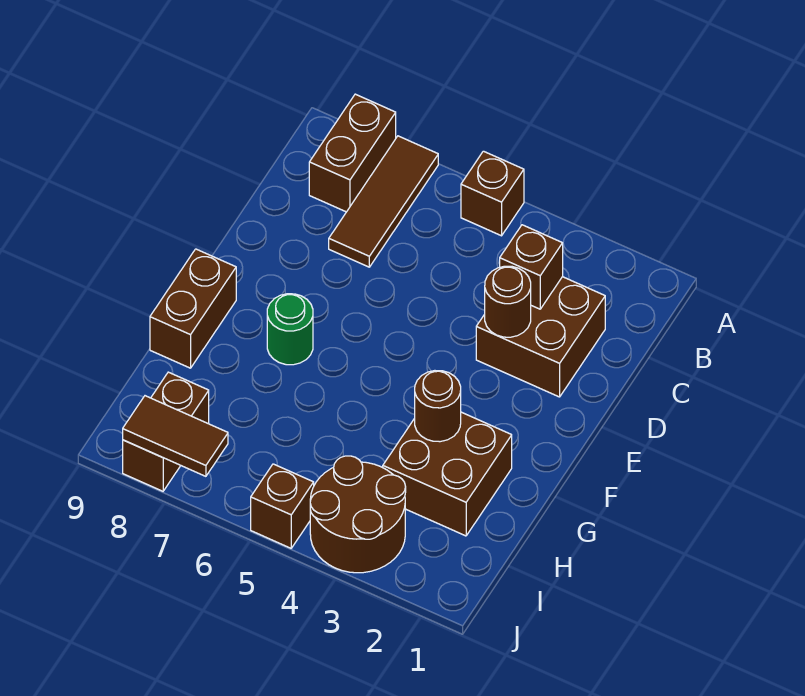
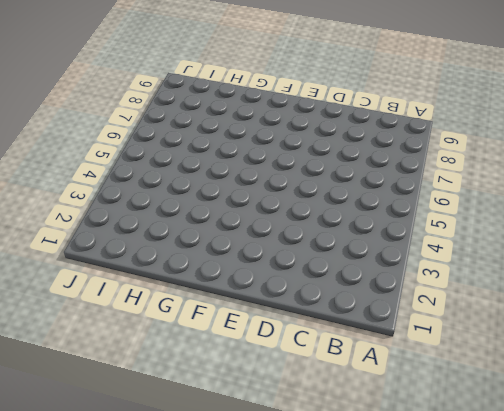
none -> brown 1x1 brick [461,151,524,236]
none -> brown 1x3 tile [329,136,438,267]
none -> brown 1x2 brick [309,94,396,212]

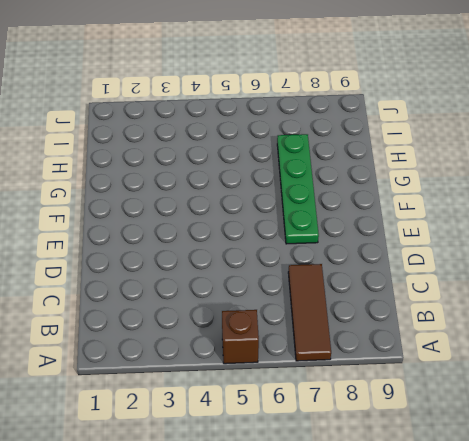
green 1x4 plate [277,134,319,244] -> green 1x1 round brick [267,294,313,365]
none -> brown 1x2 brick [309,94,396,212]
none -> brown 2x2 brick [476,277,605,397]
none -> brown 1x2 brick [150,249,236,368]

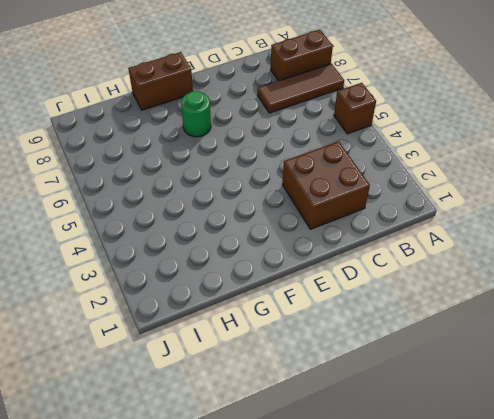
none -> brown 2x2 brick [383,412,512,536]
none -> brown 2x2 round brick [310,456,406,573]
none -> brown 1x2 brick [123,372,209,491]

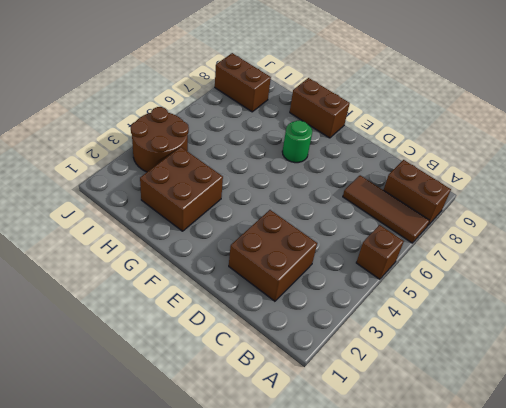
none -> brown 1x1 brick [251,464,314,548]
none -> brown 1x1 brick [500,225,563,309]
none -> brown 1x1 round brick [485,266,531,337]

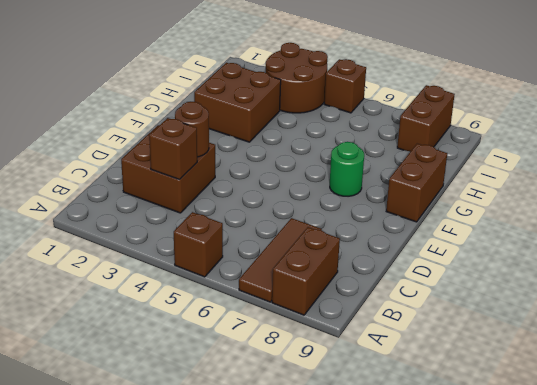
none -> brown 1x1 round brick [415,371,461,442]
none -> brown 1x2 tile [123,396,228,476]

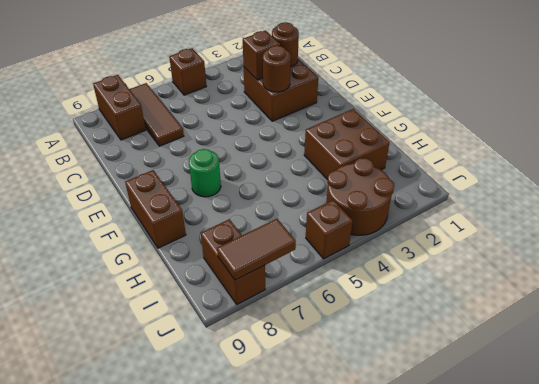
brown 1x1 round brick [272,23,299,67] -> brown 1x1 round brick moved to [415,371,461,442]

